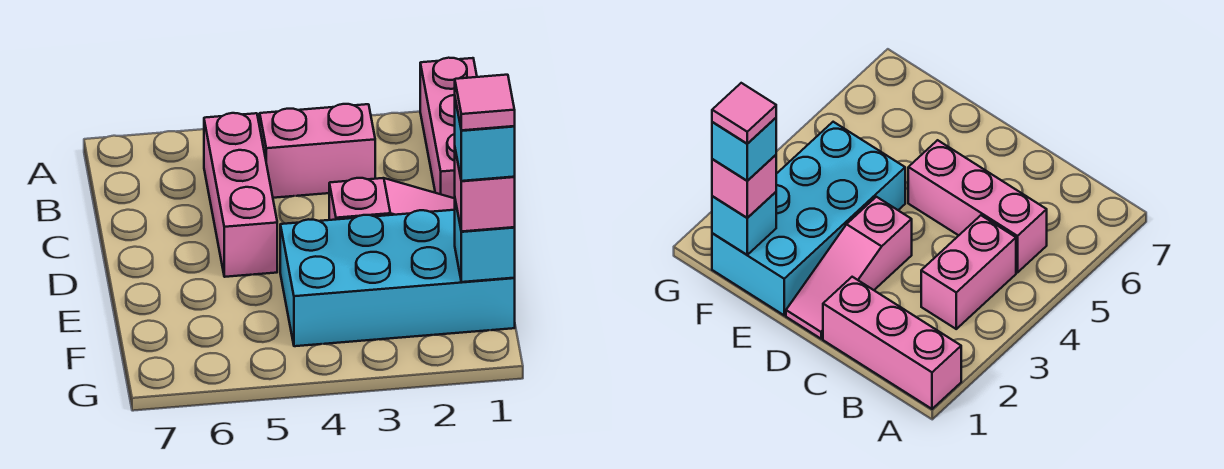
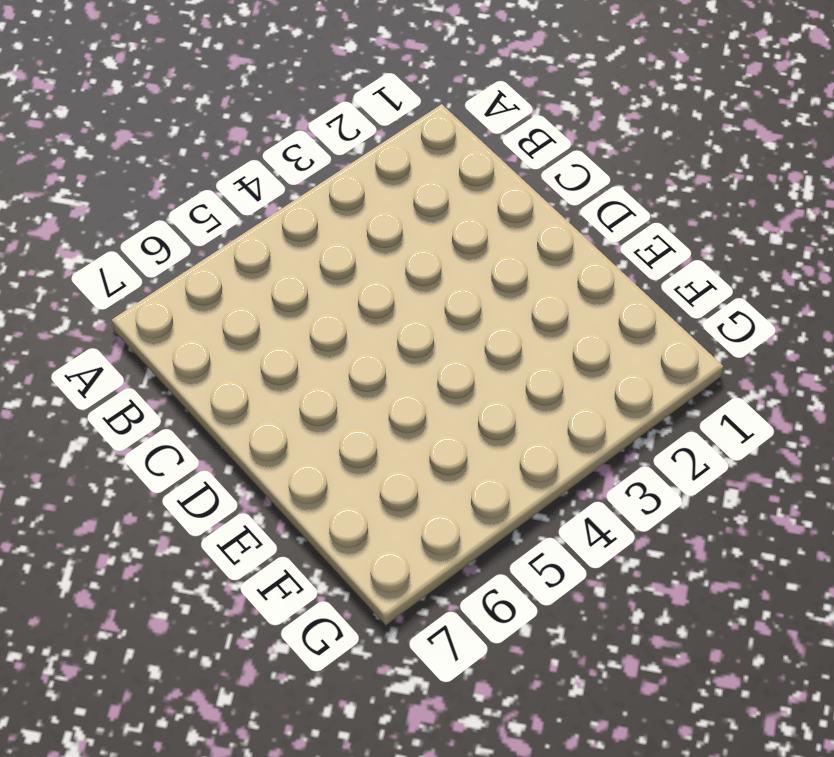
none -> pink 1x3 brick [420,58,477,198]
none -> pink 1x2 brick [260,104,375,198]

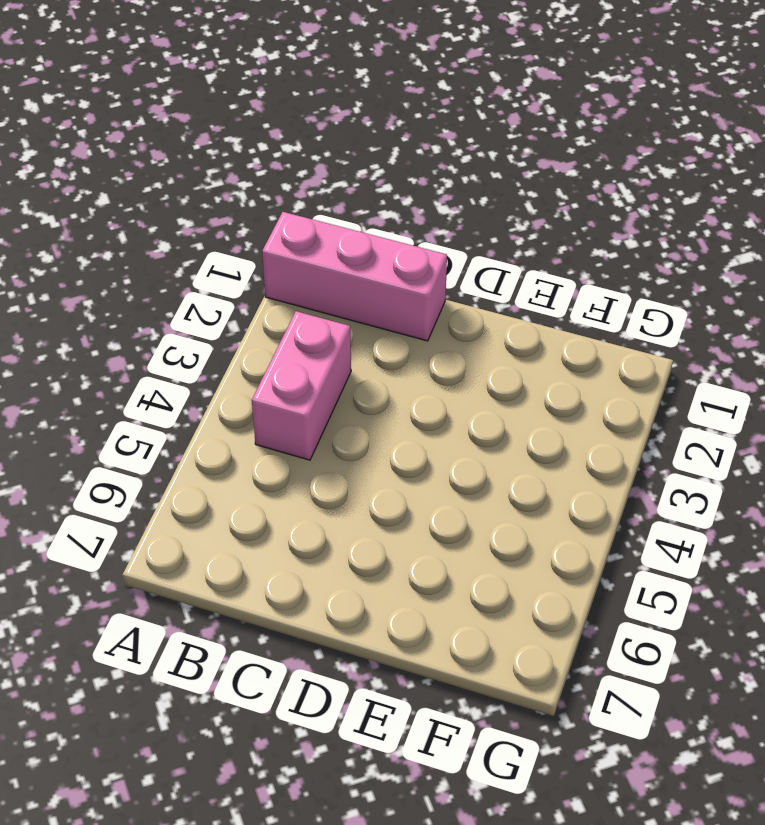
none -> pink 1x3 brick [204,113,277,277]
none -> pink 1x3 slope [329,178,455,220]

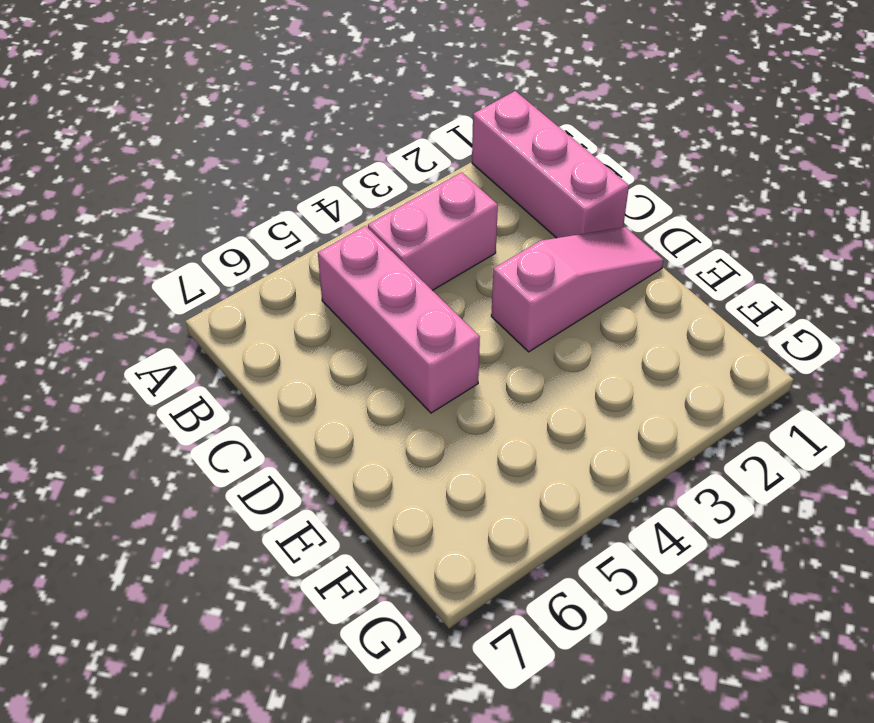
none -> cyan 2x4 brick [280,210,515,346]
none -> cyan 1x1 brick [455,200,515,282]

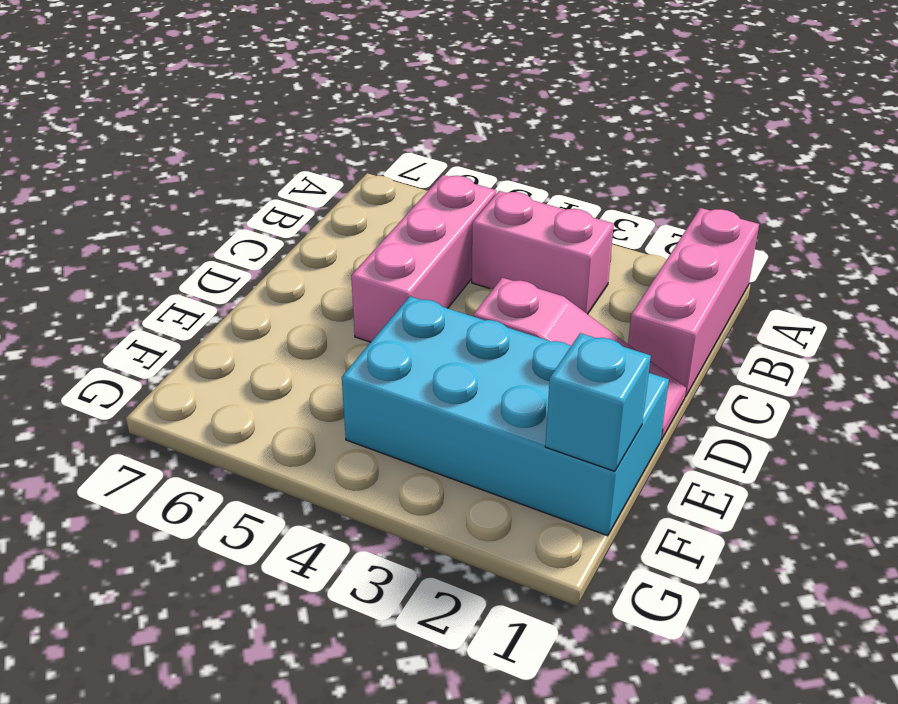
none -> pink 1x1 brick [455,150,515,232]
none -> cyan 1x1 brick [455,99,515,181]

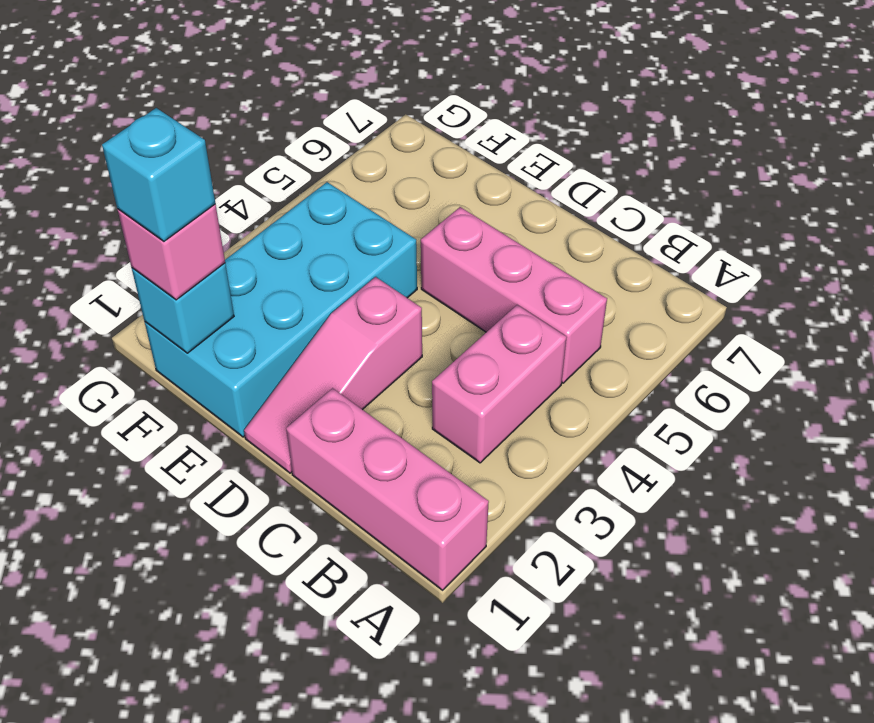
none -> pink 1x1 tile [455,75,515,130]

